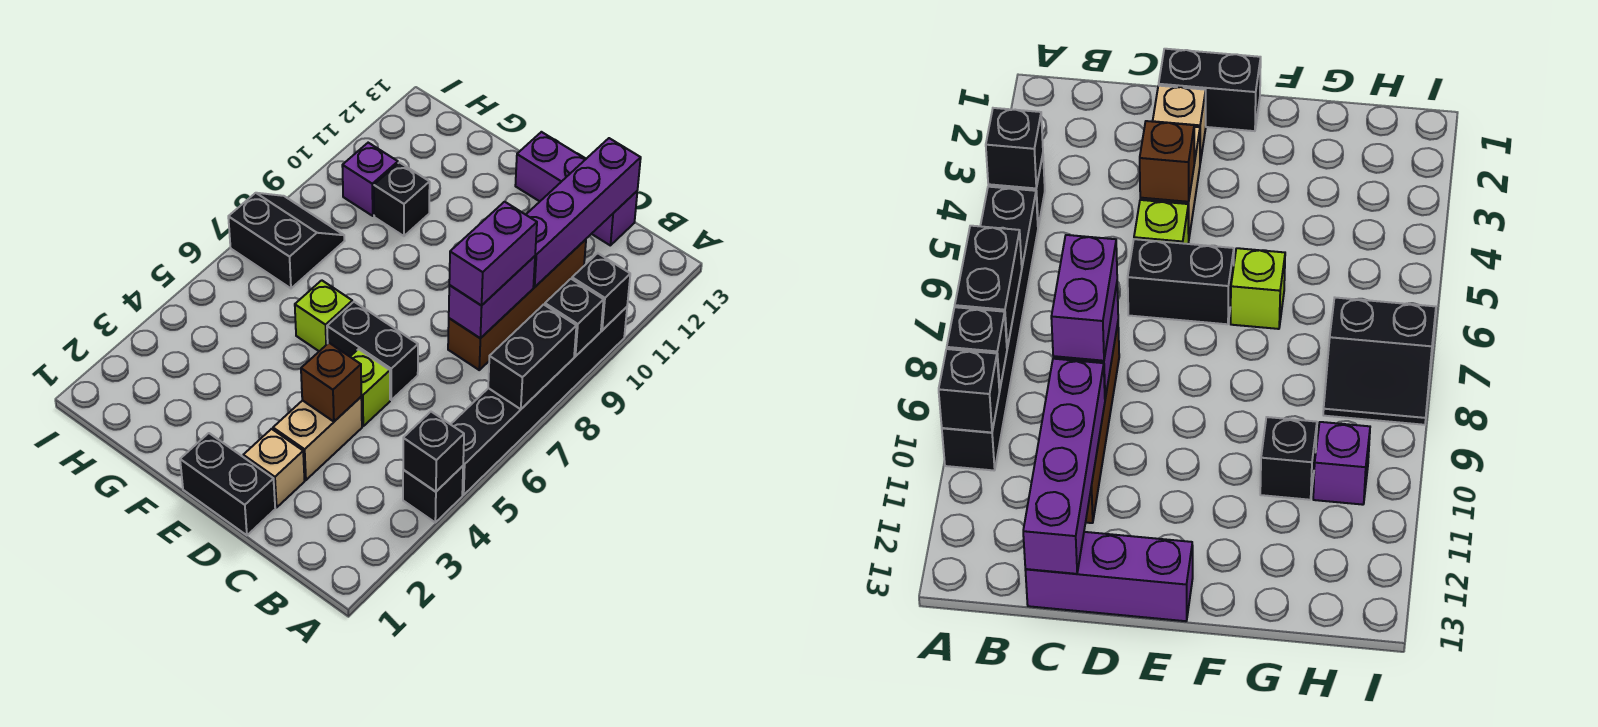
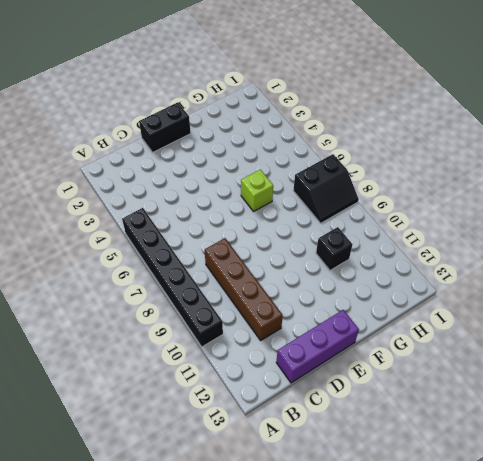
none -> black 1x1 brick [403,466,463,522]
none -> tan 1x1 brick [243,429,305,507]
none -> tan 1x2 brick [273,397,362,480]

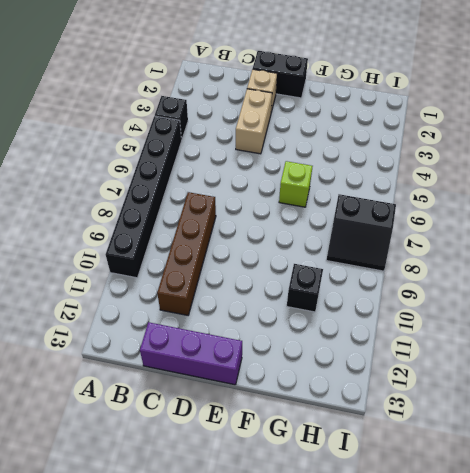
none -> lime 1x1 brick [350,349,390,426]
none -> black 1x2 brick [327,302,418,400]
none -> purple 1x1 brick [342,143,398,216]

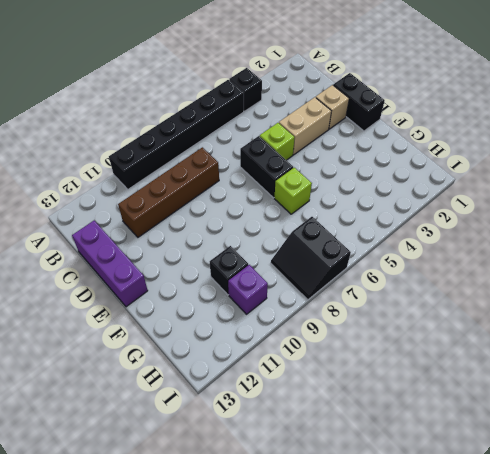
none -> black 1x1 brick [403,412,464,492]
none -> black 1x2 brick [488,304,576,409]
none -> black 1x1 brick [545,279,604,356]

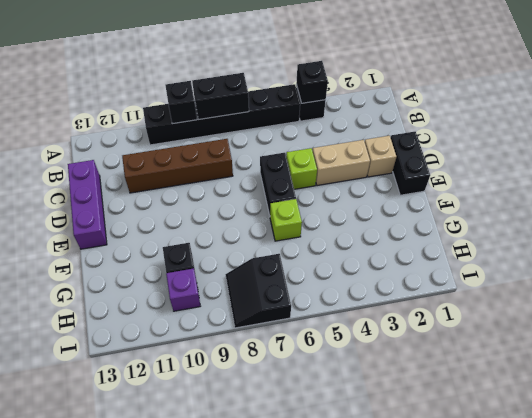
none -> black 1x1 brick [572,253,630,330]
none -> purple 1x2 brick [449,256,535,338]
none -> purple 1x4 brick [526,138,641,287]

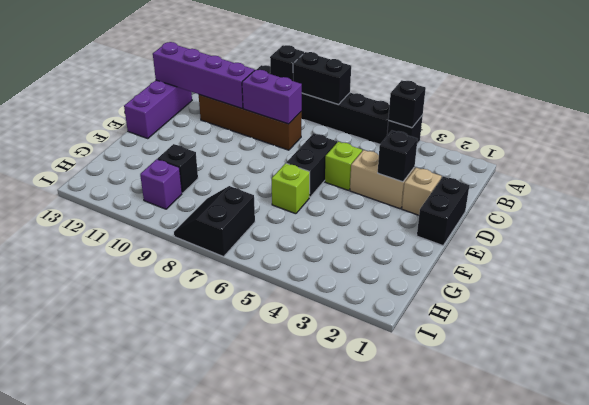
black 1x1 brick [378,131,418,182] -> black 1x1 brick moved to [572,253,630,330]
none -> brown 1x1 brick [301,343,361,422]
none -> purple 1x2 brick [449,202,537,306]

